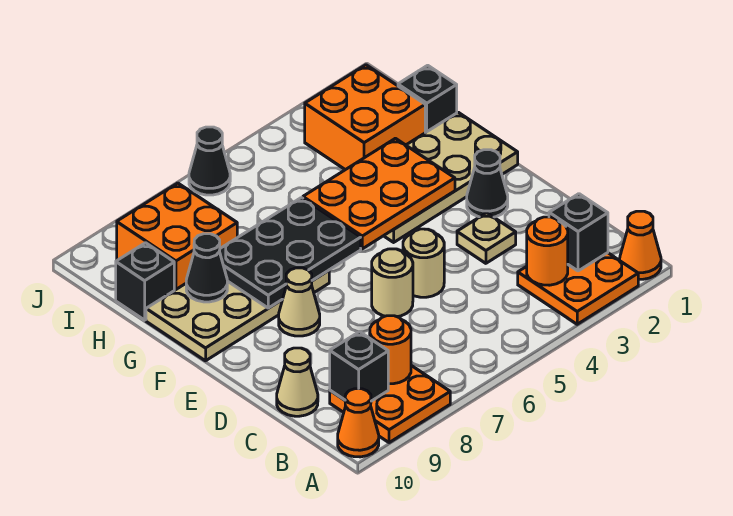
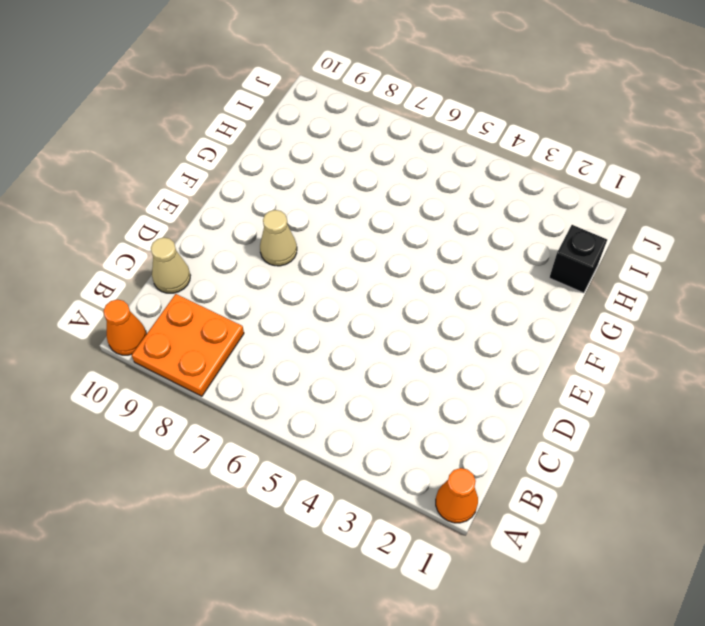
none -> orange 2x2 plate [518,253,638,324]
none -> tan 1x1 plate [457,213,516,263]
none -> tan 1x1 round brick [403,229,444,297]

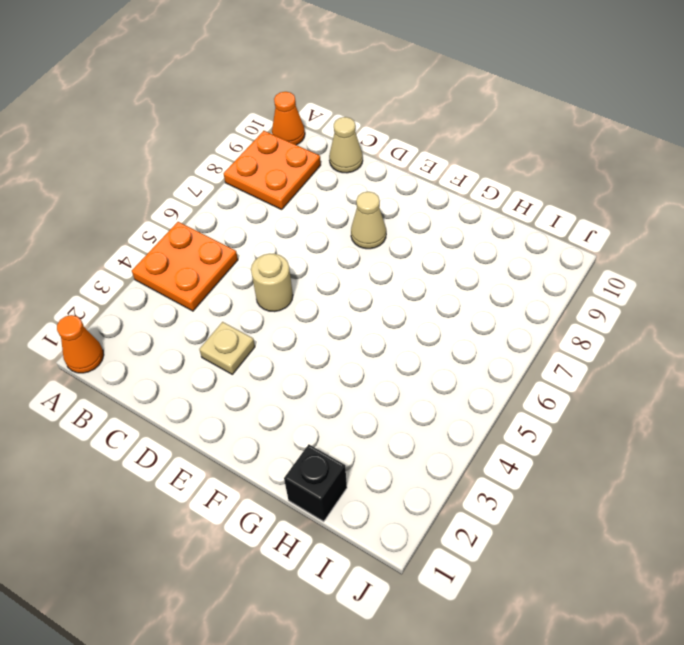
orange 2x2 plate [132,222,238,311] -> orange 2x2 plate moved to [518,253,638,324]
none -> tan 1x1 round brick [372,249,413,317]
none -> black 1x1 cone [467,150,508,217]
none -> tan 2x4 plate [384,112,518,242]

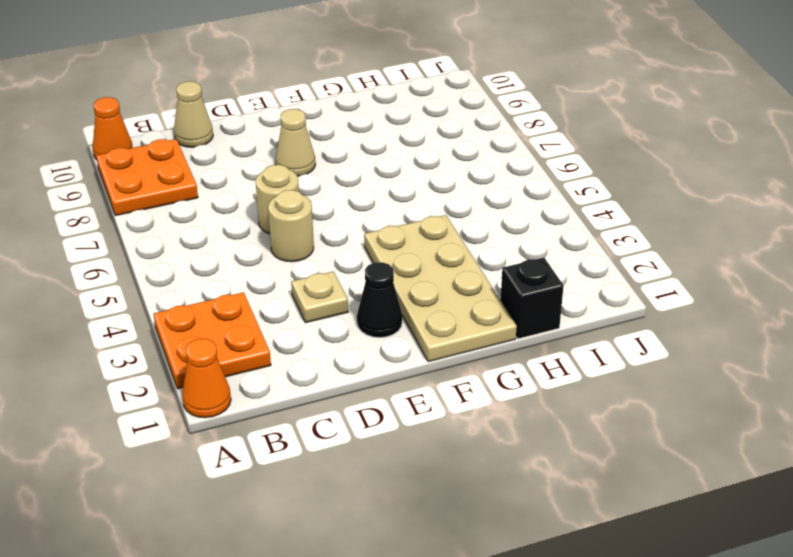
none -> tan 2x4 plate [146,270,329,361]
none -> orange 2x2 brick [305,65,425,170]
none -> orange 2x2 brick [117,183,237,290]

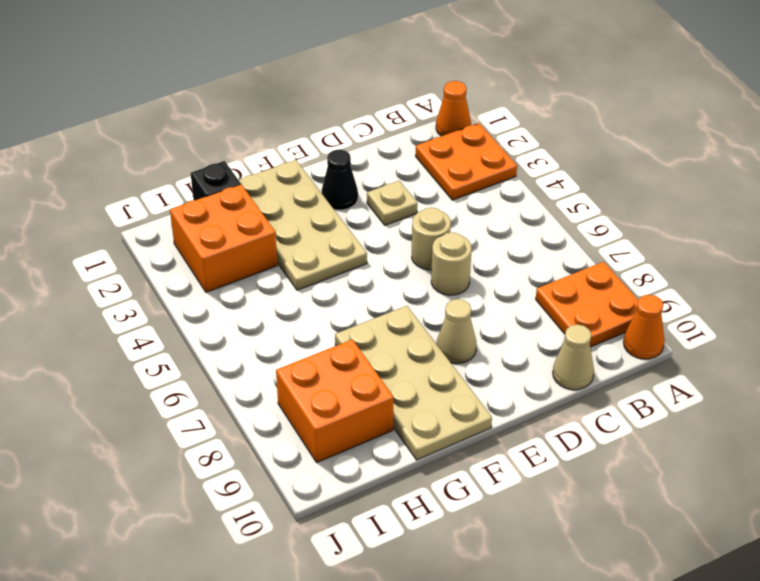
none -> black 1x1 brick [116,243,174,320]
none -> black 1x1 cone [189,127,230,195]
none -> black 1x1 brick [549,194,608,271]

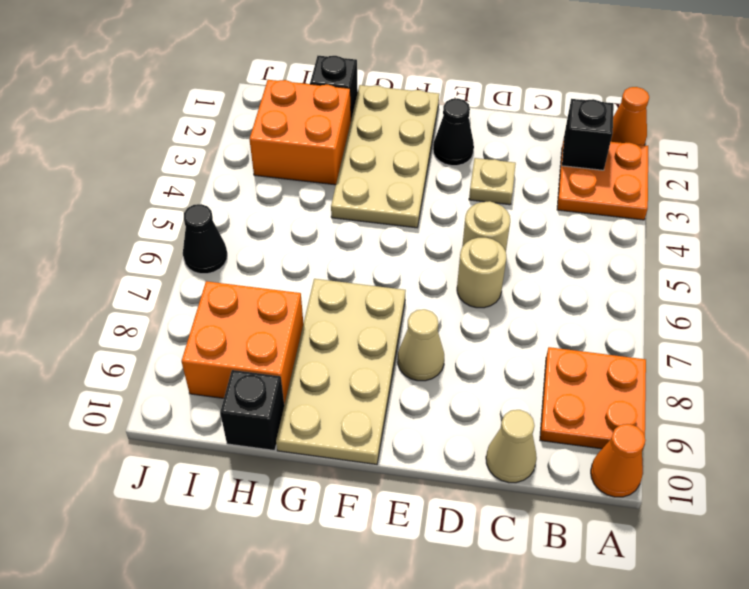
none -> orange 1x1 round brick [527,217,568,285]
none -> orange 1x1 round brick [370,316,411,384]
none -> black 1x1 brick [330,332,388,401]

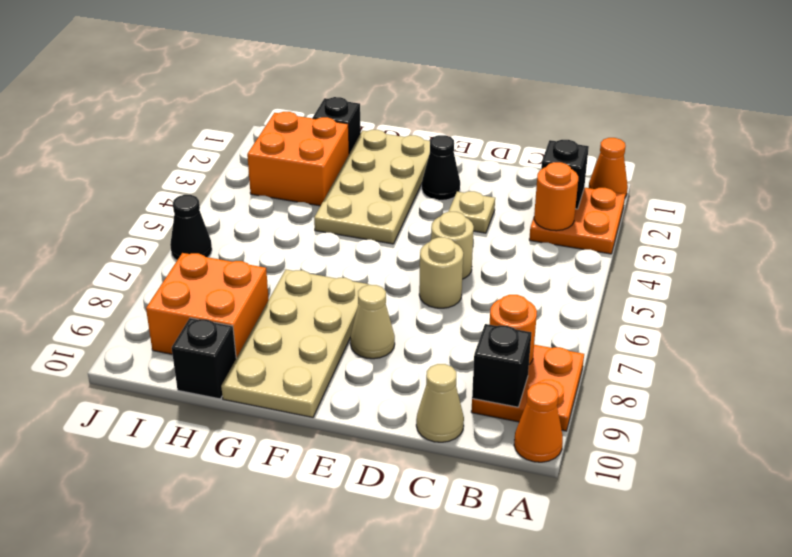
none -> orange 2x3 plate [303,138,455,249]
none -> black 2x3 plate [219,198,361,308]
none -> black 1x1 cone [186,234,227,302]

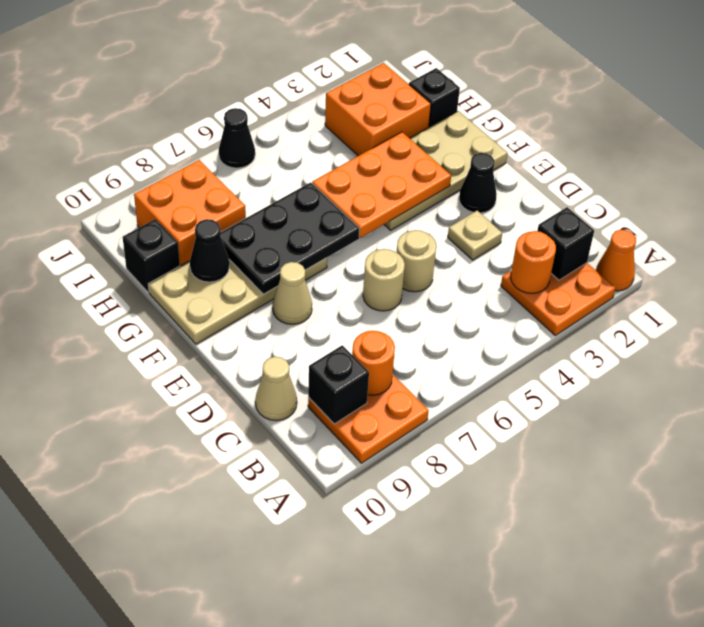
none -> orange 1x1 cone [338,389,379,457]

